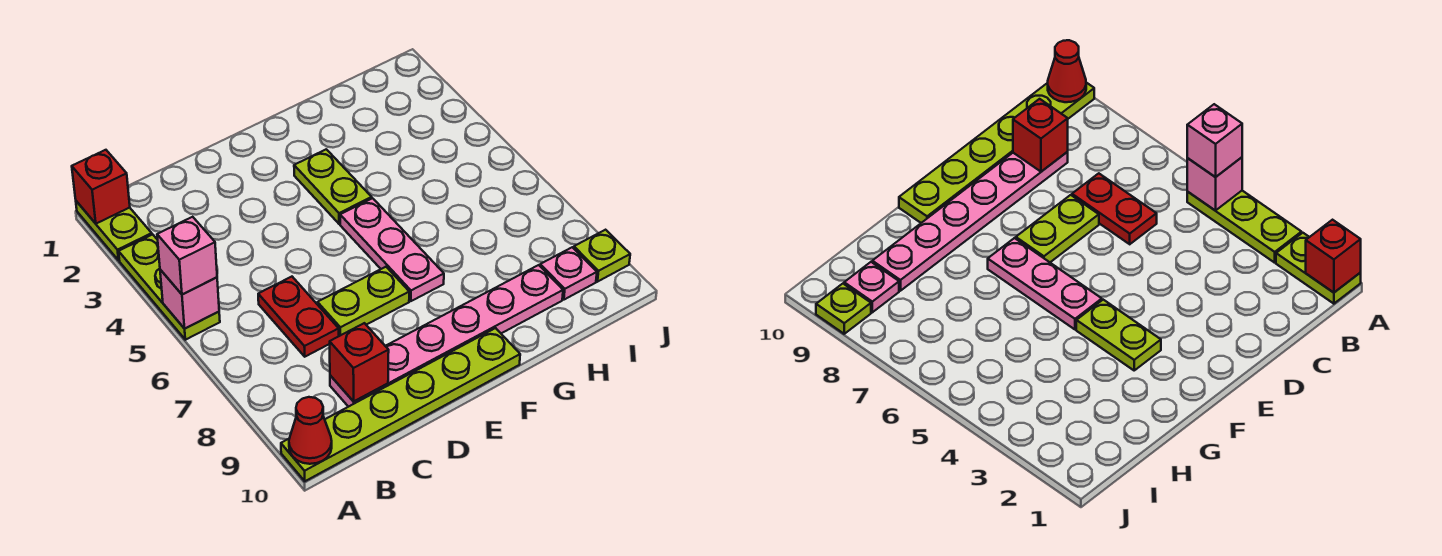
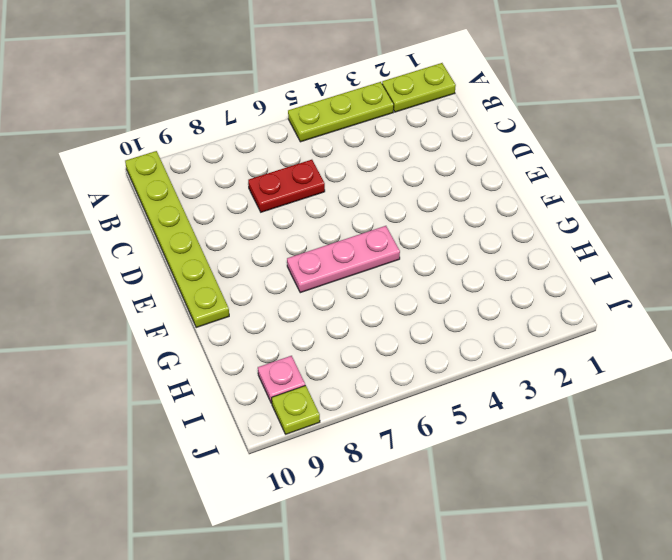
none -> pink 1x6 plate [330,265,563,407]
none -> lime 1x2 plate [317,267,409,336]
none -> lime 1x2 plate [294,149,372,224]

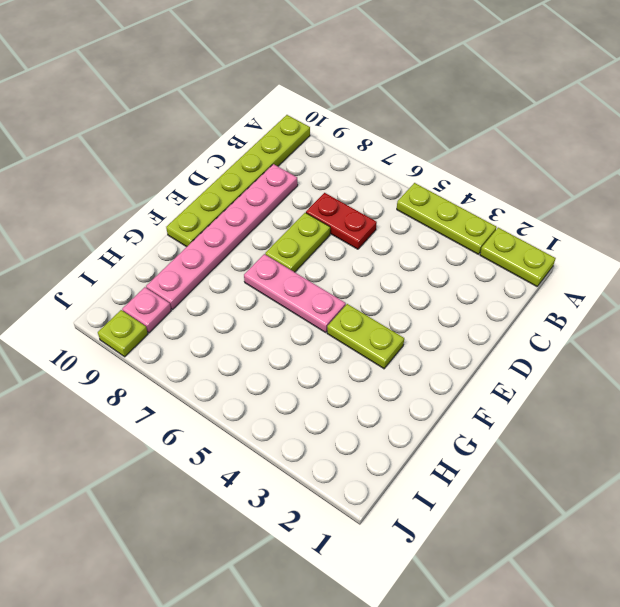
none -> red 1x1 brick [72,150,130,224]
none -> pink 1x1 brick [160,270,219,329]
none -> red 1x1 cone [289,397,332,464]

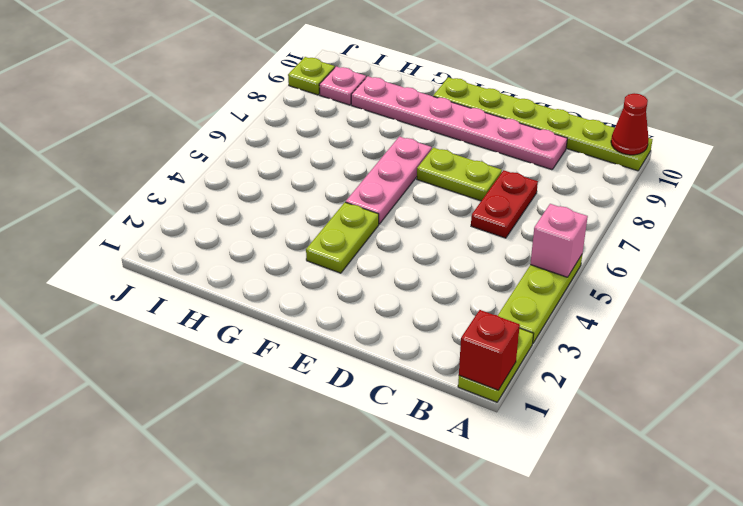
none -> red 1x1 brick [330,323,389,402]
none -> pink 1x1 brick [157,217,217,295]

